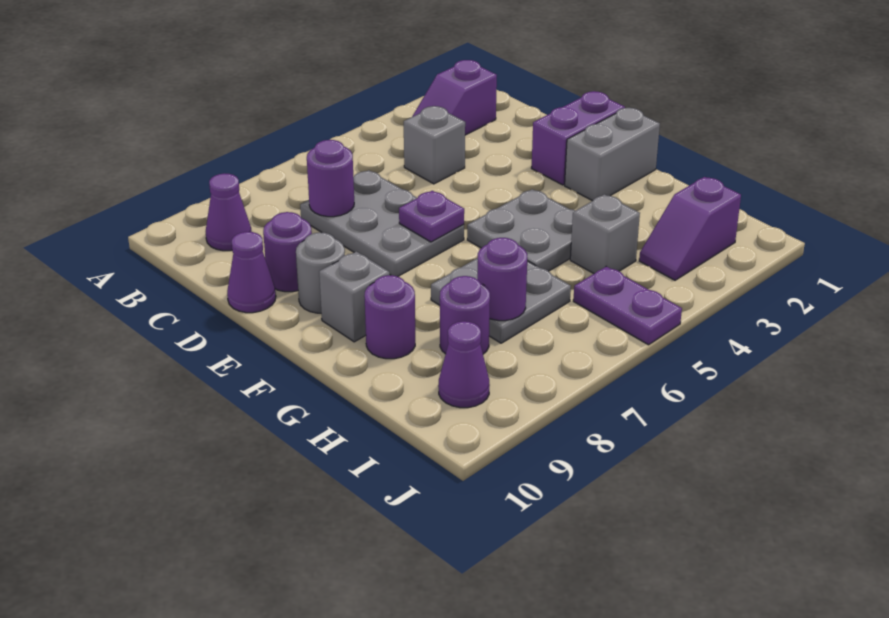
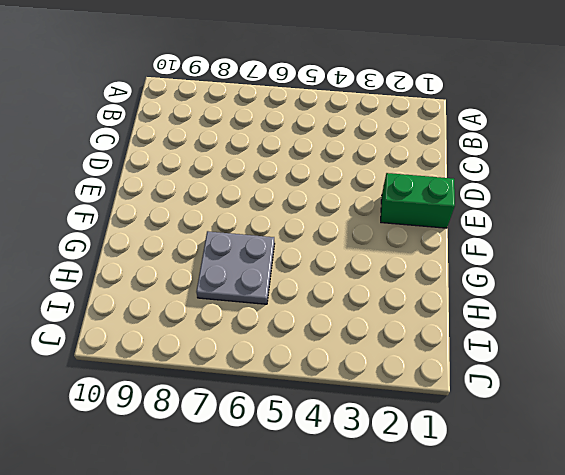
green 1x2 brick [381,173,455,228] -> purple 1x2 brick [532,91,625,185]
none -> purple 1x2 slope [412,60,497,135]
none -> purple 1x1 cone [206,173,252,251]
none -> grey 1x1 brick [404,106,465,184]

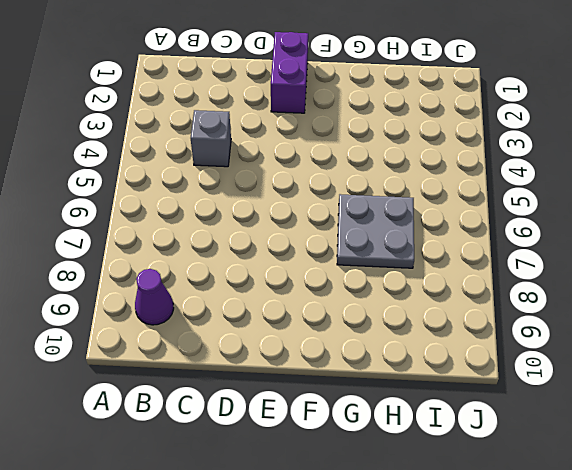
none -> purple 1x2 slope [412,60,497,135]
none -> grey 2x3 plate [300,170,464,277]
none -> purple 1x1 round brick [263,212,312,292]

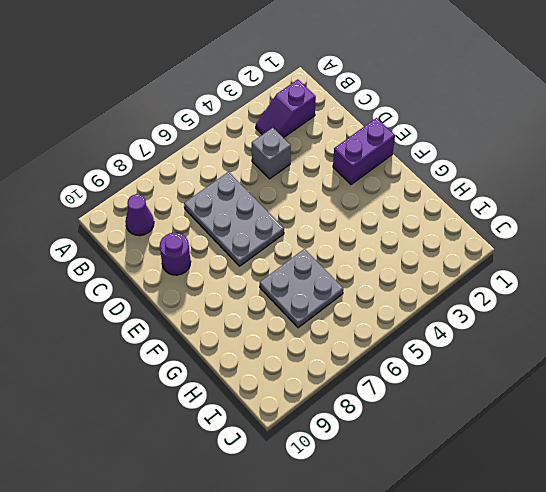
none -> purple 1x1 cone [227,232,276,313]
none -> grey 1x1 round brick [296,232,345,313]
none -> grey 1x2 brick [565,108,660,201]

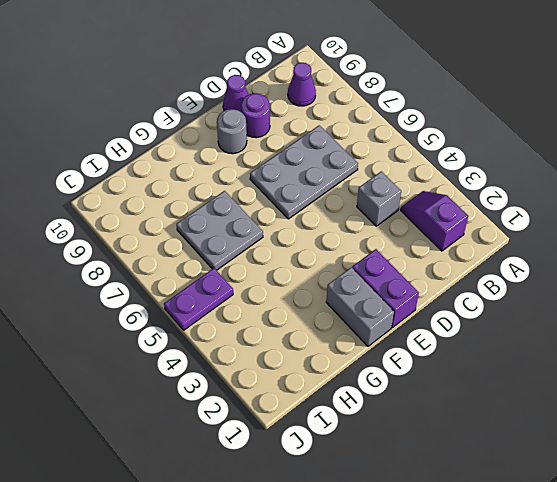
none -> grey 2x2 plate [467,189,576,271]
none -> grey 1x1 brick [319,251,390,342]
none -> purple 1x1 round brick [364,275,415,359]

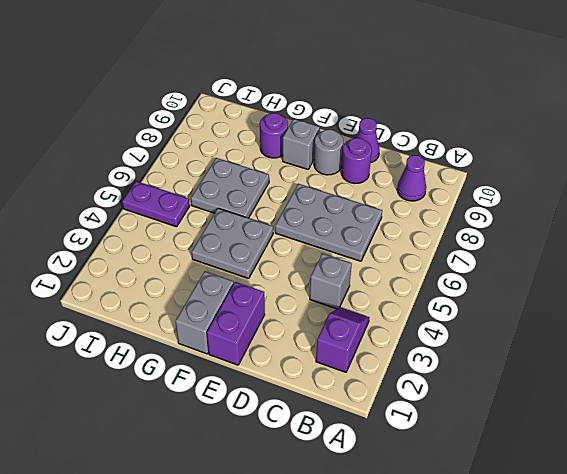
none -> grey 1x1 brick [570,194,640,274]
none -> purple 1x1 round brick [440,276,490,354]
none -> purple 1x2 slope [639,177,741,280]

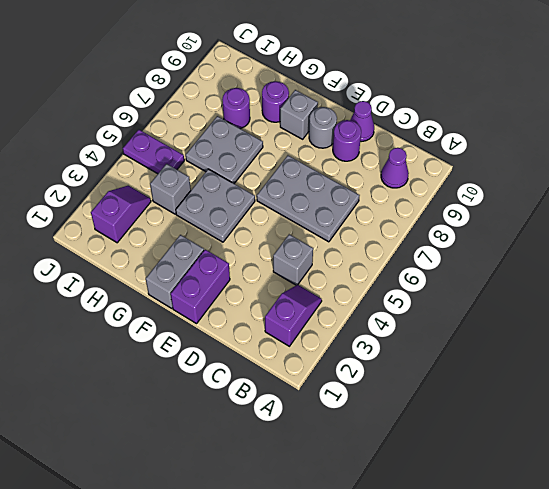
none -> purple 1x1 cone [438,321,490,408]
none -> purple 1x1 round brick [307,140,354,217]
none -> purple 1x1 plate [399,191,464,242]

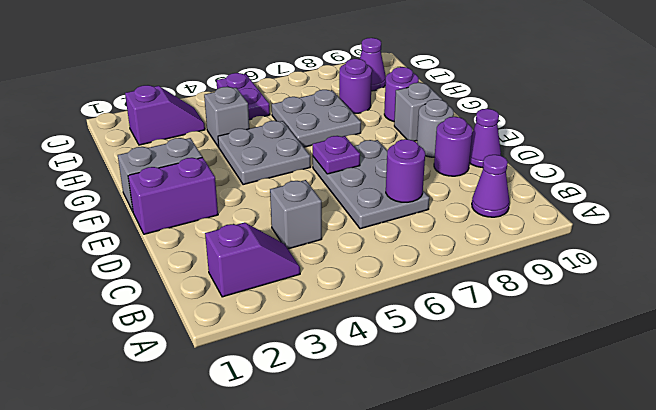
none -> purple 1x1 round brick [477,238,527,321]

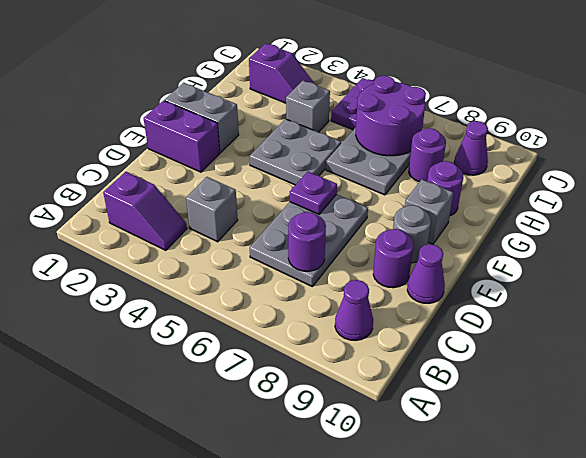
purple 2x2 round brick [356,76,426,156] -> purple 1x1 round brick [477,238,527,321]

